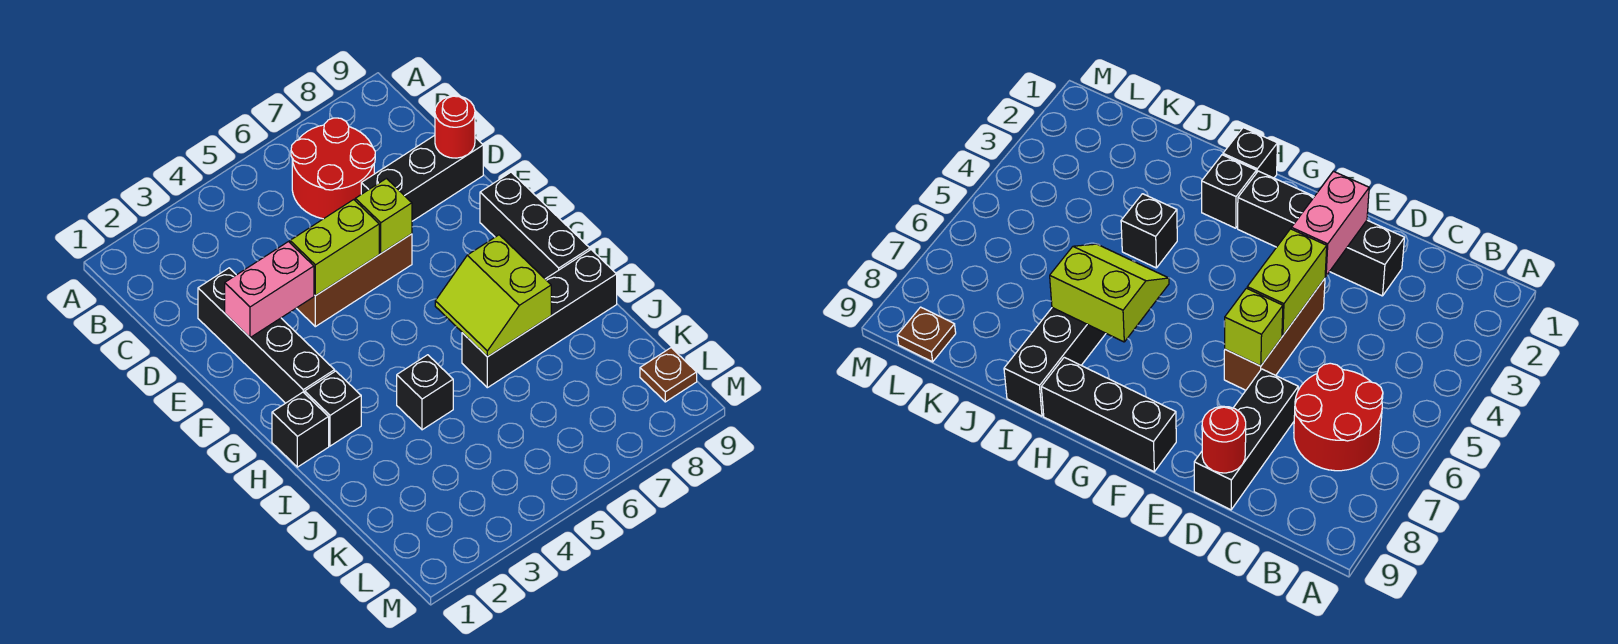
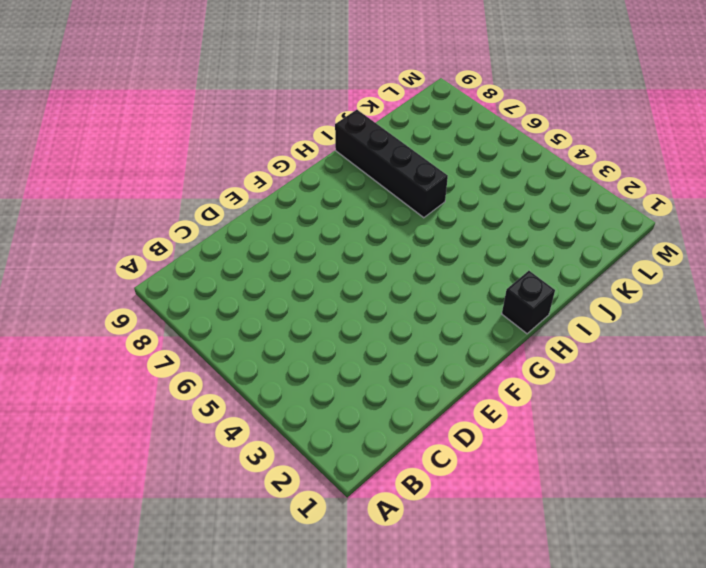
none -> red 2x2 round brick [291,118,375,219]
none -> black 1x4 brick [198,268,335,403]
none -> black 1x3 brick [361,135,483,221]

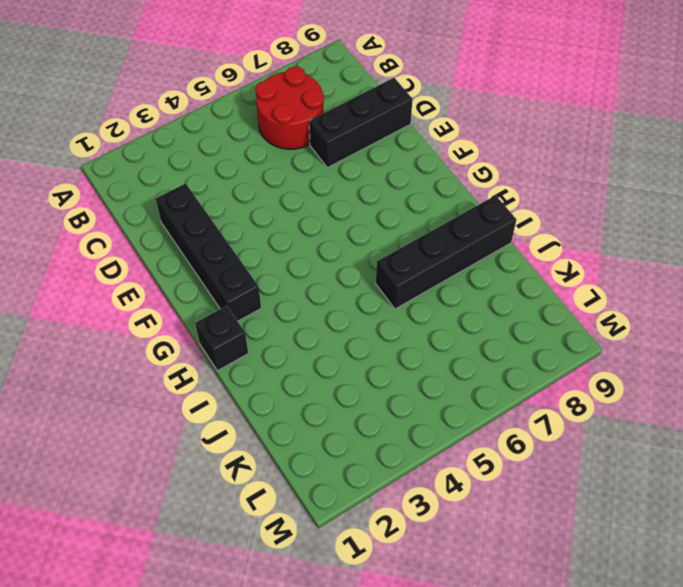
none -> brown 1x3 brick [297,234,412,327]
none -> black 1x3 brick [480,172,590,279]
none -> black 1x1 brick [305,371,361,446]

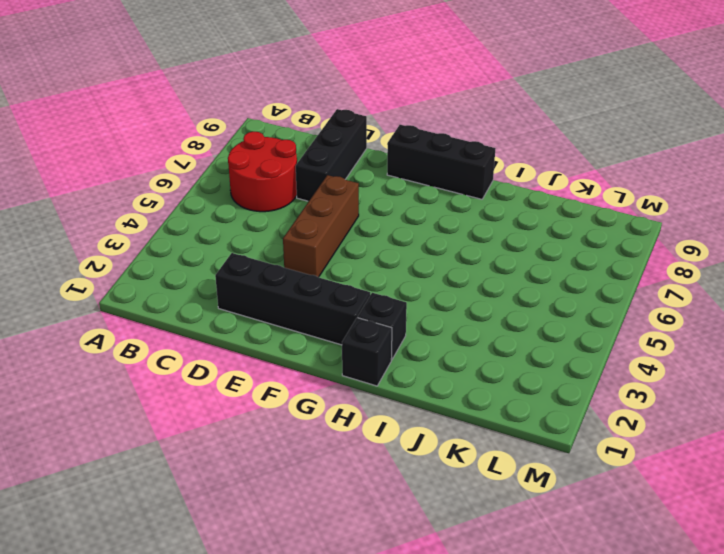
none -> black 1x1 brick [397,355,453,430]
none -> black 1x4 brick [462,250,617,388]
none -> brown 1x1 plate [640,348,697,402]

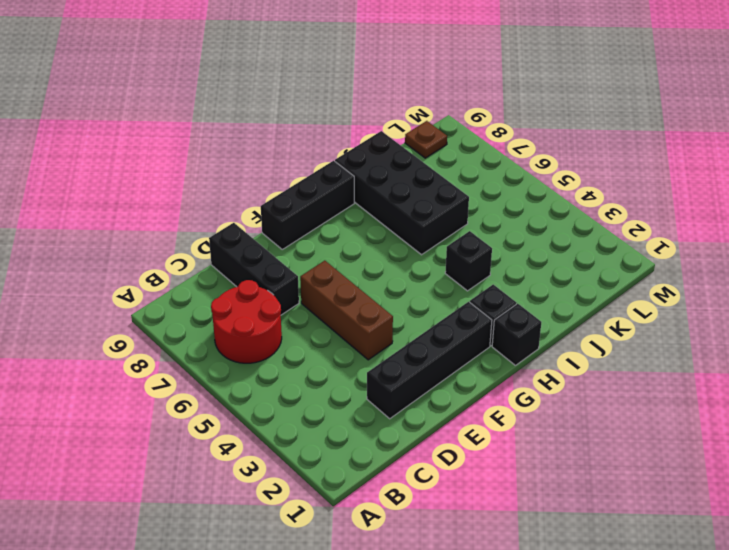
black 2x4 brick [335,131,469,255] -> black 1x4 brick [462,250,617,388]
none -> red 1x1 round brick [435,96,475,158]
none -> pink 1x2 brick [225,242,314,338]
none -> lime 1x2 brick [290,200,379,296]

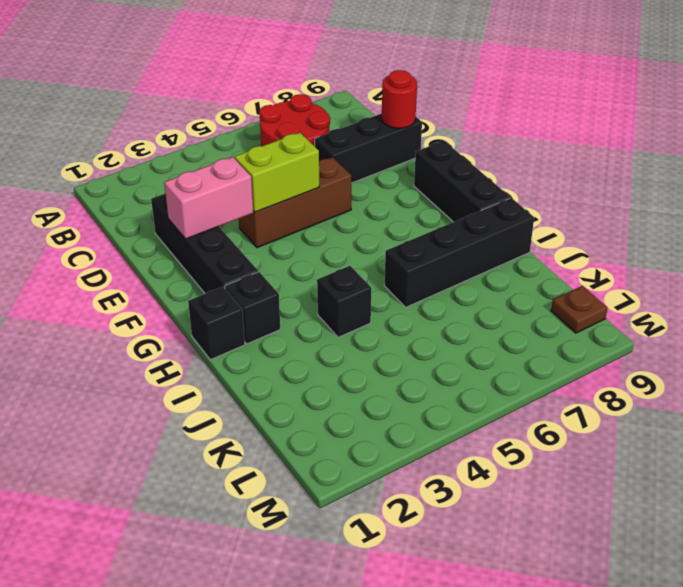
none -> lime 1x1 brick [355,178,412,253]
none -> lime 2x2 slope [435,235,551,357]

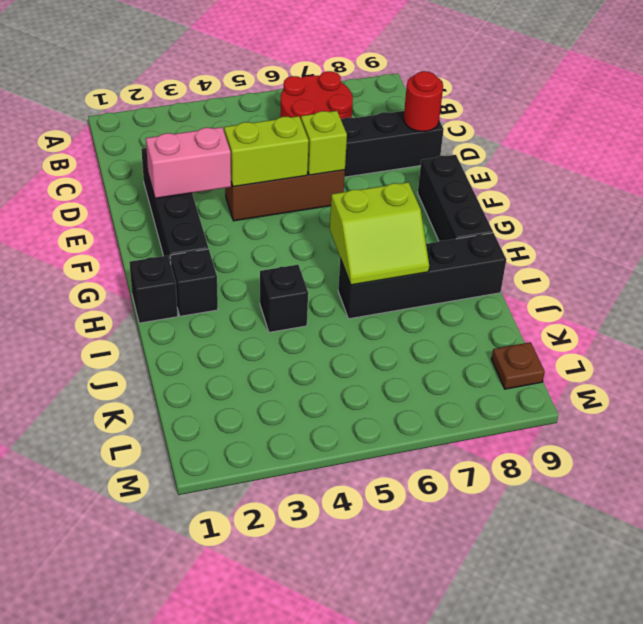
lime 2x2 slope [330,182,429,285] -> lime 2x2 slope turned to [435,235,551,357]

